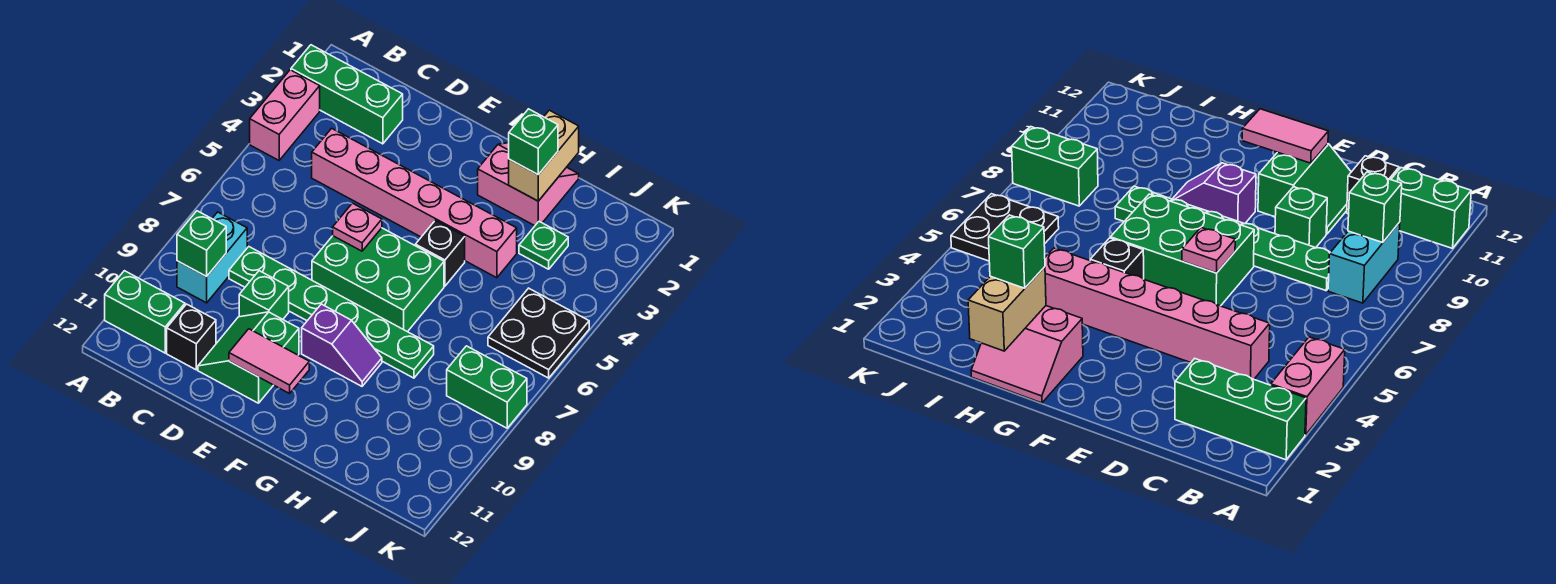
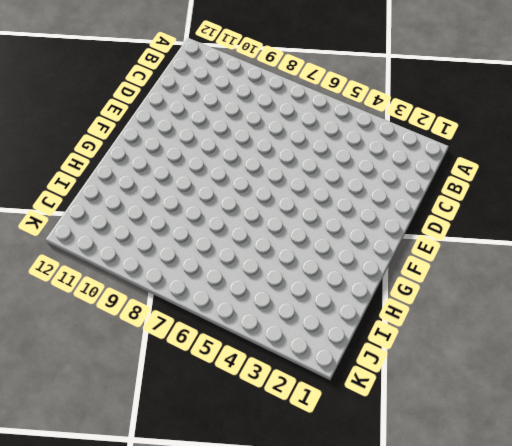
none -> green 1x3 brick [291,45,403,144]
none -> pink 1x2 brick [250,70,320,160]
none -> green 1x2 brick [105,271,185,353]

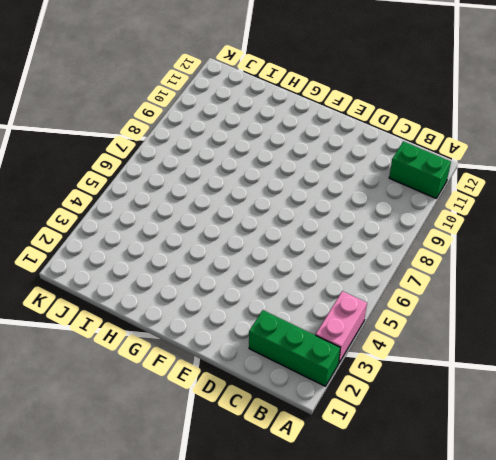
none -> cyan 1x2 brick [177,212,247,303]
none -> pink 1x6 brick [312,128,517,278]
none -> green 1x6 plate [229,247,434,378]

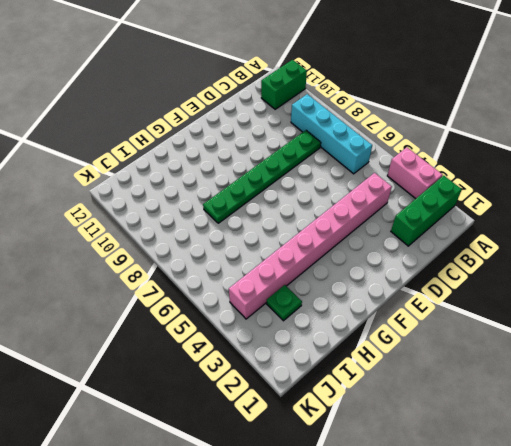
cyan 1x4 brick [291,94,372,174] -> cyan 1x2 brick [177,212,247,303]
pink 1x8 brick [229,173,392,319] -> pink 1x6 brick [312,128,517,278]
none -> black 1x1 brick [167,304,216,370]
none -> green 1x1 brick [239,271,289,319]
none -> green 2x2 slope [198,312,299,403]

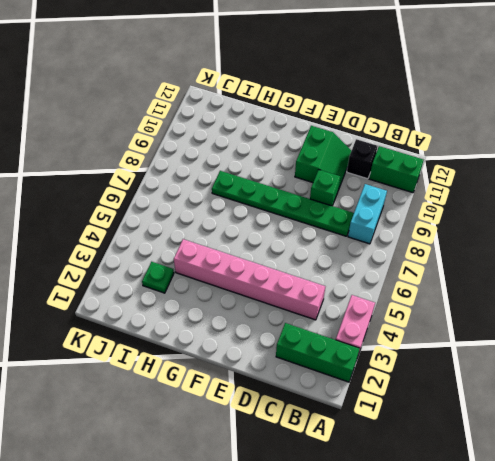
none -> green 2x3 brick [312,228,444,332]
none -> purple 1x2 slope [302,304,382,386]
none -> pink 2x2 slope [478,143,579,226]

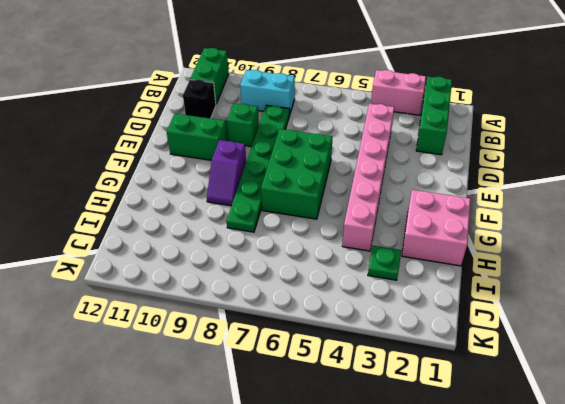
pink 2x2 brick [402,190,471,266] -> pink 2x2 slope [478,143,579,226]
none -> black 1x1 brick [415,220,465,286]
none -> black 2x2 plate [488,288,589,378]
none -> green 1x2 brick [447,346,527,428]

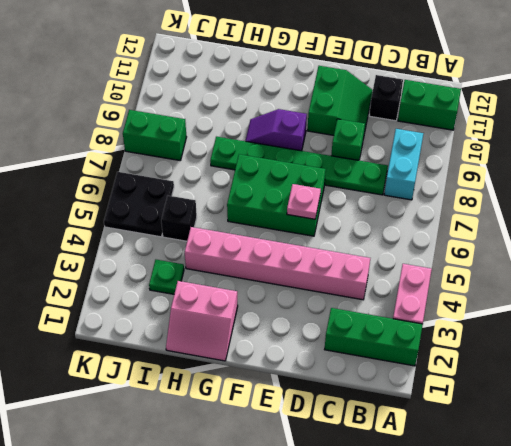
black 1x1 brick [161,196,197,241] -> black 1x1 brick moved to [415,220,465,286]
none -> green 1x1 brick [177,211,226,277]
none -> pink 1x2 tile [229,329,309,393]
none -> tan 1x2 brick [509,110,579,201]

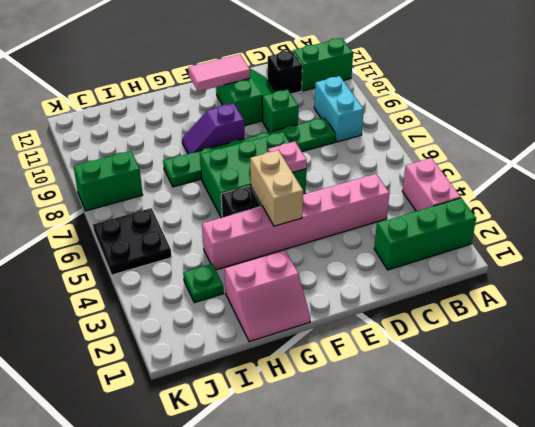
tan 1x2 brick [250,150,303,226] -> tan 1x2 brick moved to [509,110,579,201]
none -> green 1x1 brick [177,211,226,277]
none -> green 1x1 brick [509,109,558,175]

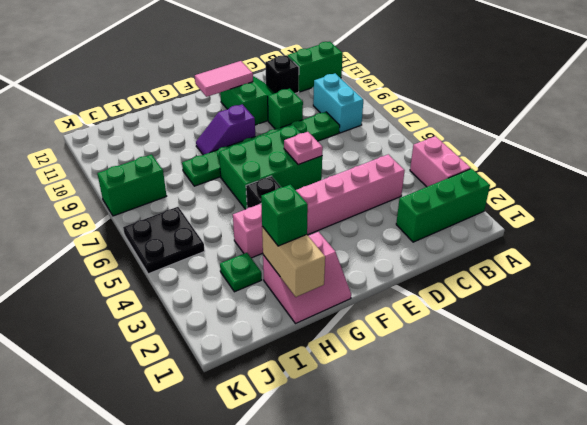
none -> green 1x1 brick [177,211,226,277]

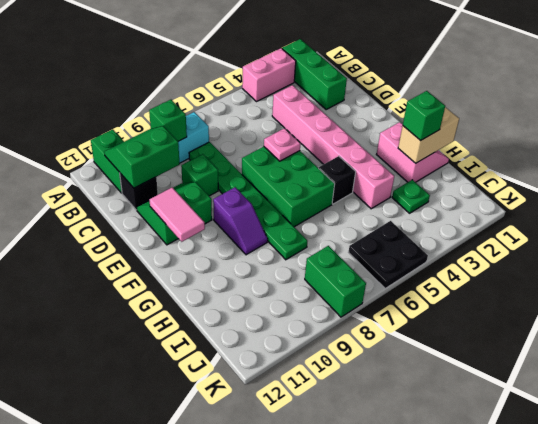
green 2x2 slope [104,126,180,188] -> none

